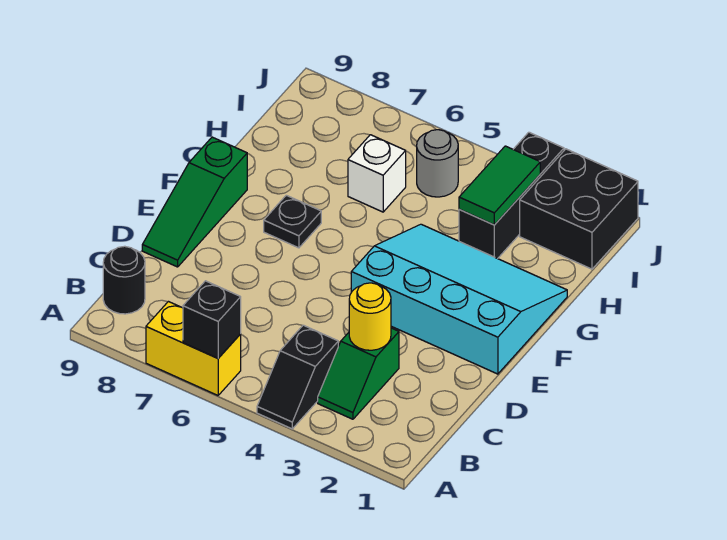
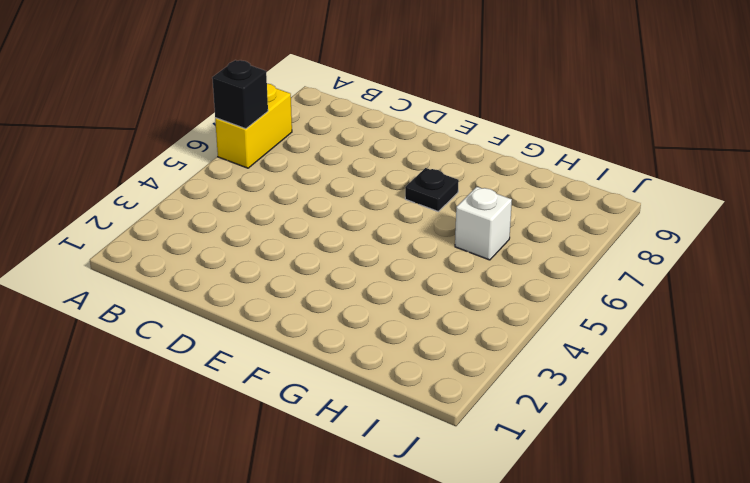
none -> black 1x2 slope [257,325,338,429]
none -> green 1x2 slope [318,328,399,419]
none -> black 1x1 round brick [103,246,145,314]

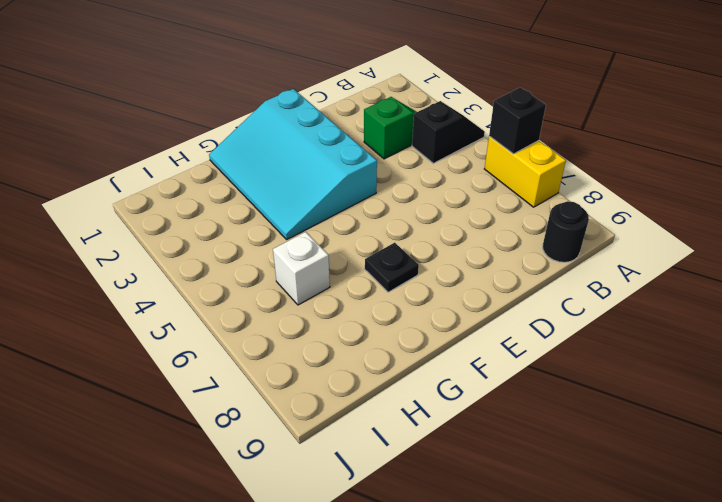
none -> green 1x3 slope [142,137,247,267]
none -> black 1x3 brick [459,132,564,259]
none -> black 2x2 brick [520,149,638,269]

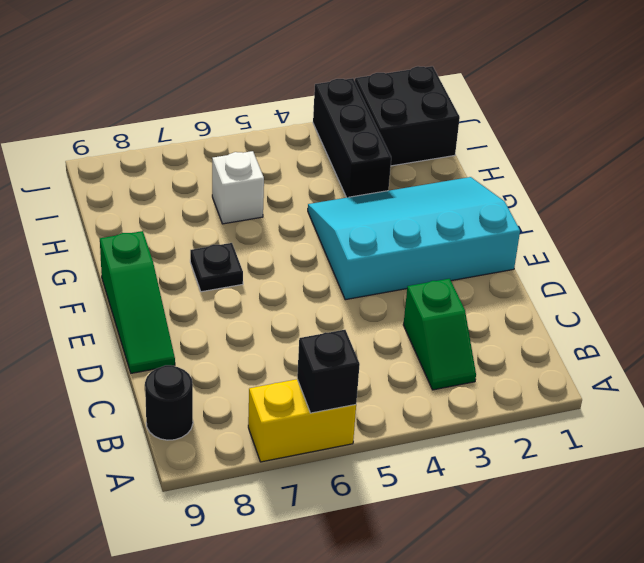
none -> black 1x2 slope [257,325,338,429]
none -> grey 1x1 round brick [417,130,458,197]
none -> yellow 1x1 round brick [349,283,391,350]

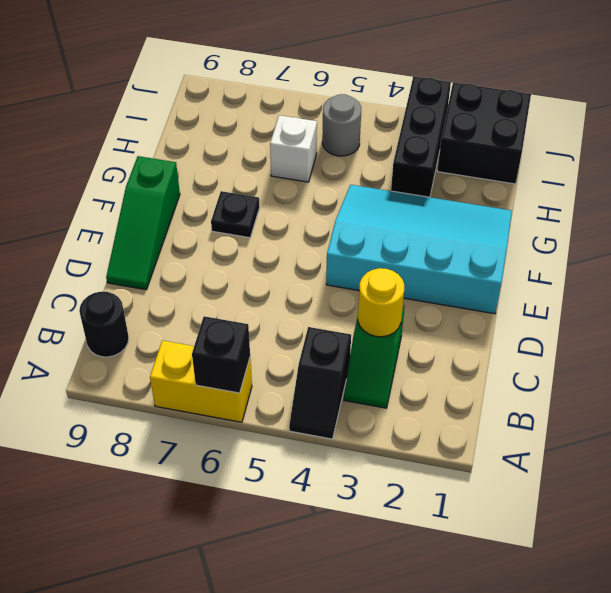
none -> green 1x2 tile [459,146,540,225]

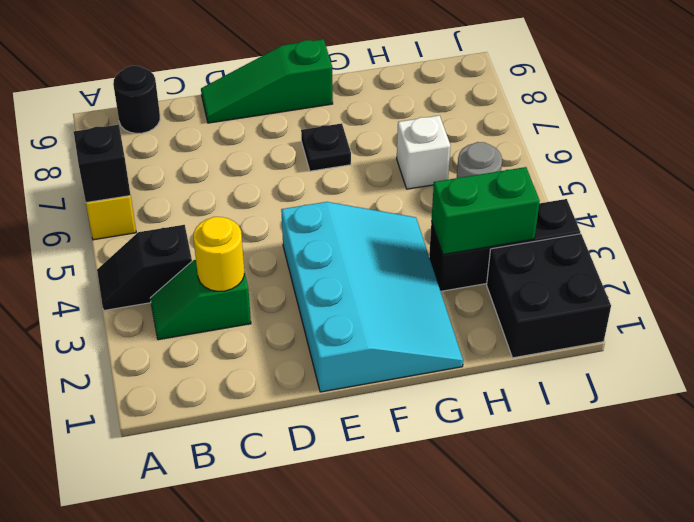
green 1x2 brick [431,167,540,255] -> green 1x2 tile [459,146,540,225]

